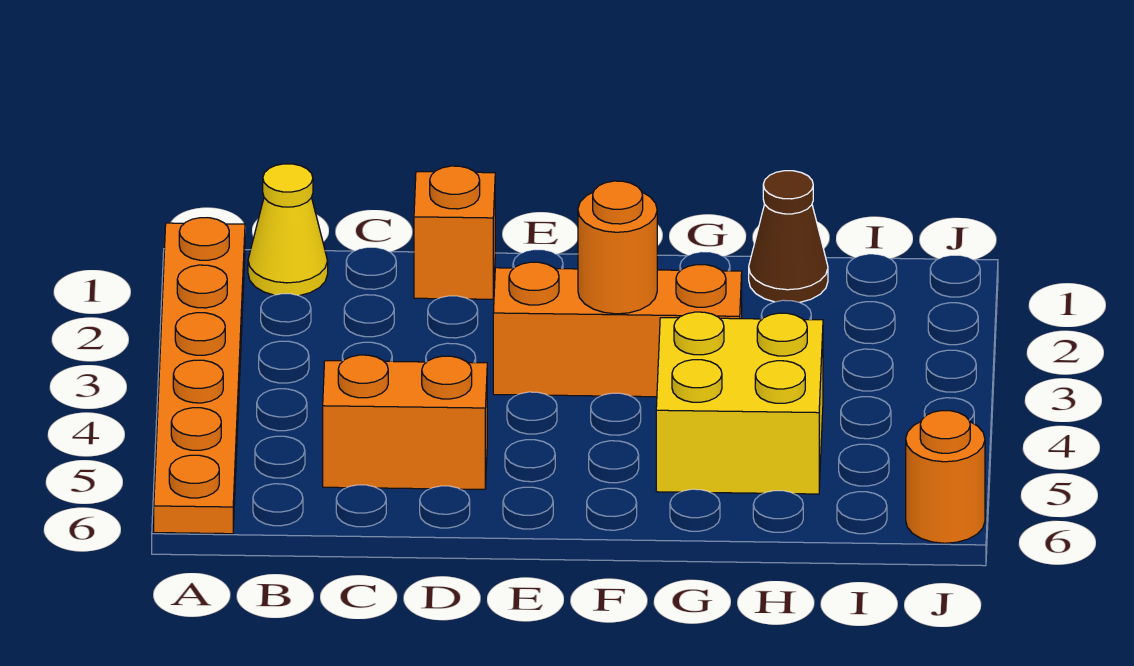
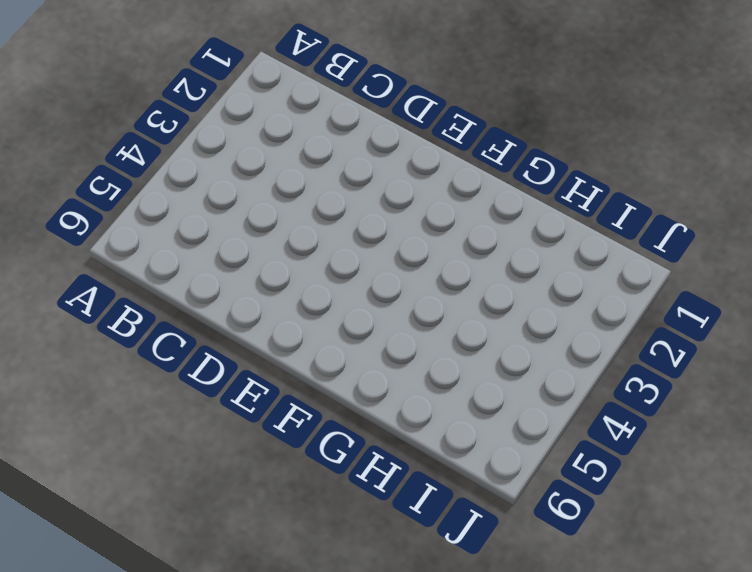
none -> orange 1x6 plate [154,218,245,534]
none -> yellow 1x1 cone [248,164,328,296]

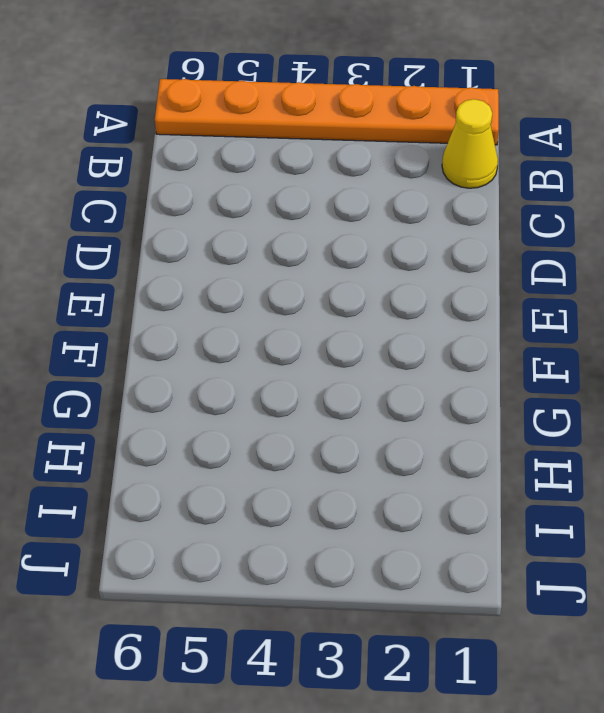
none -> orange 1x2 brick [323,355,487,489]
none -> orange 1x1 brick [414,166,495,299]

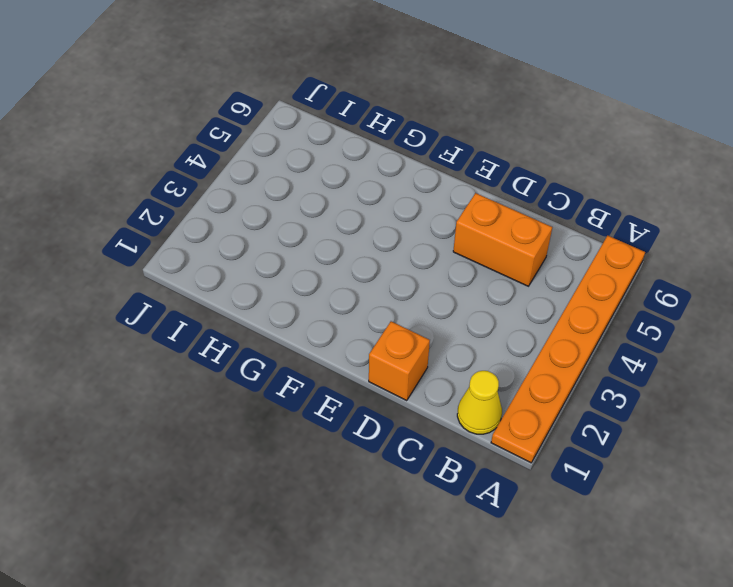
none -> orange 1x3 brick [493,262,742,397]
none -> yellow 2x2 brick [656,312,823,494]

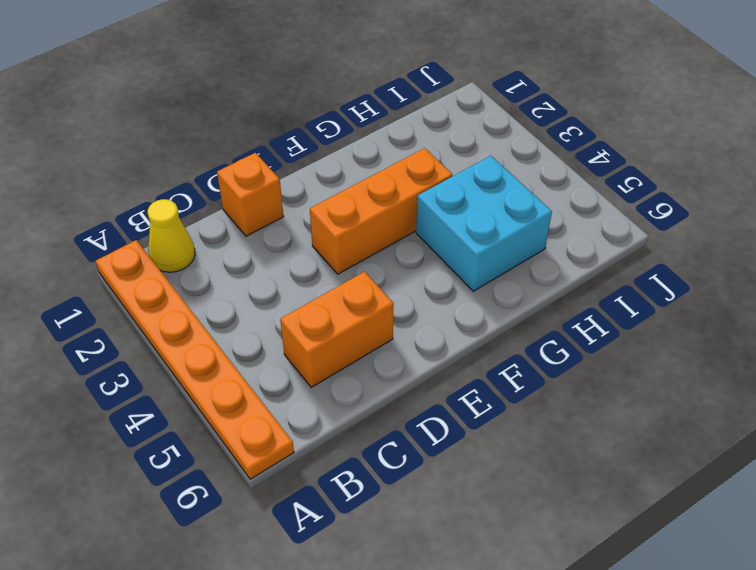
cyan 2x2 brick [416,156,552,291] -> yellow 2x2 brick [656,312,823,494]
none -> brown 1x1 cone [749,171,828,302]
none -> orange 1x1 round brick [906,411,985,543]

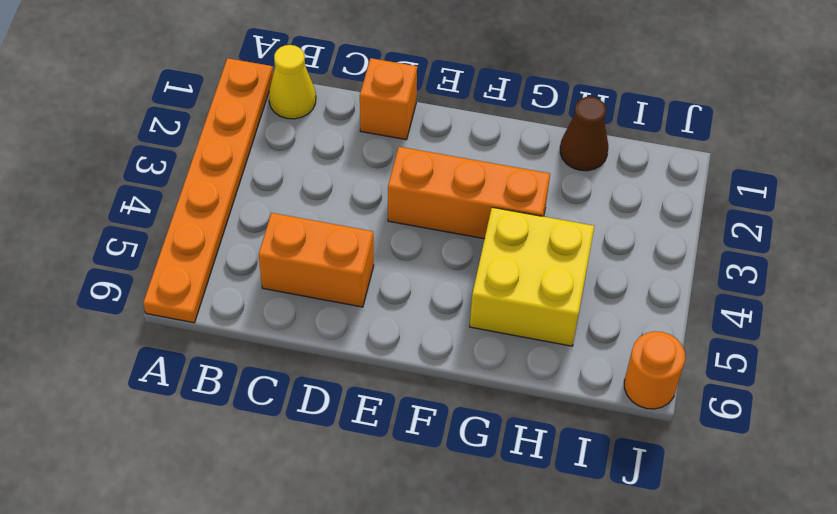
none -> orange 1x1 round brick [578,181,657,314]

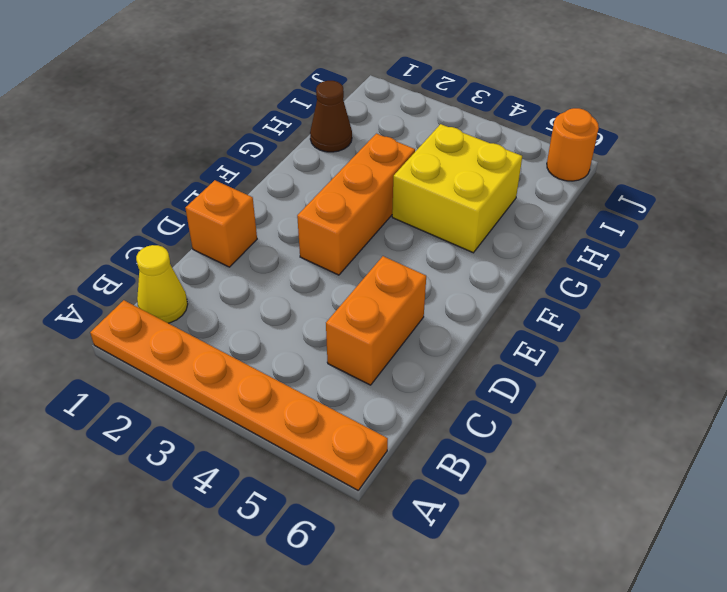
none -> orange 1x1 round brick [578,181,657,314]

